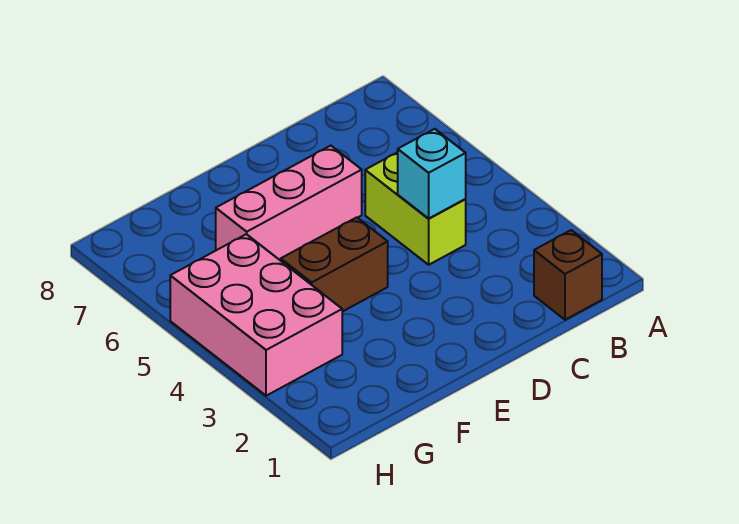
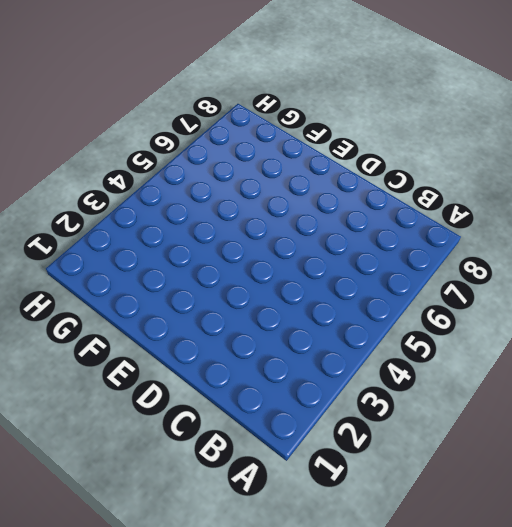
none -> brown 1x1 brick [534,230,602,320]
none -> lime 1x2 brick [365,152,466,265]

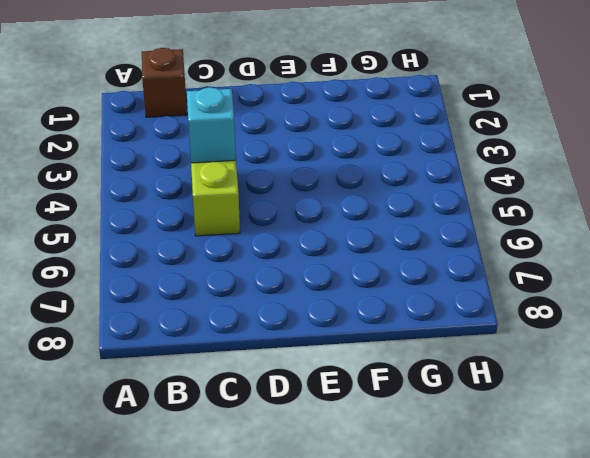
none -> pink 1x3 brick [216,146,362,260]
none -> brown 1x2 brick [281,217,388,312]

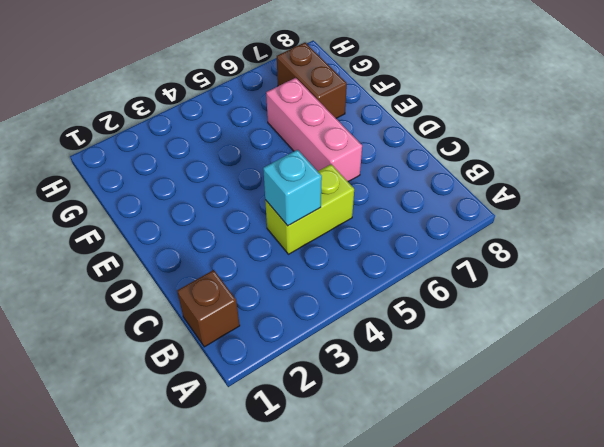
brown 1x2 brick [277,43,347,118] -> brown 1x2 brick moved to [281,217,388,312]
none -> pink 2x3 brick [170,234,342,396]

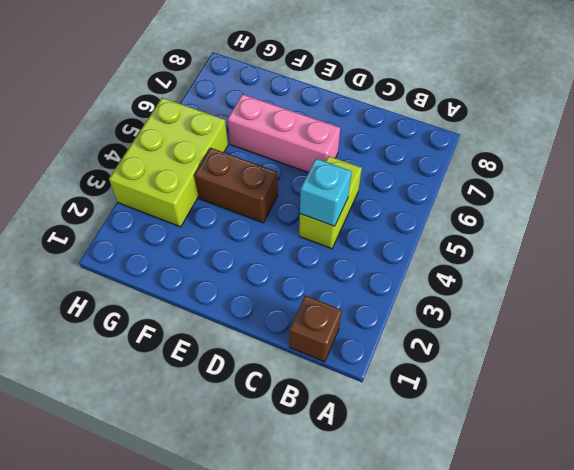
lime 2x3 brick [109,98,228,227] -> pink 2x3 brick [170,234,342,396]

